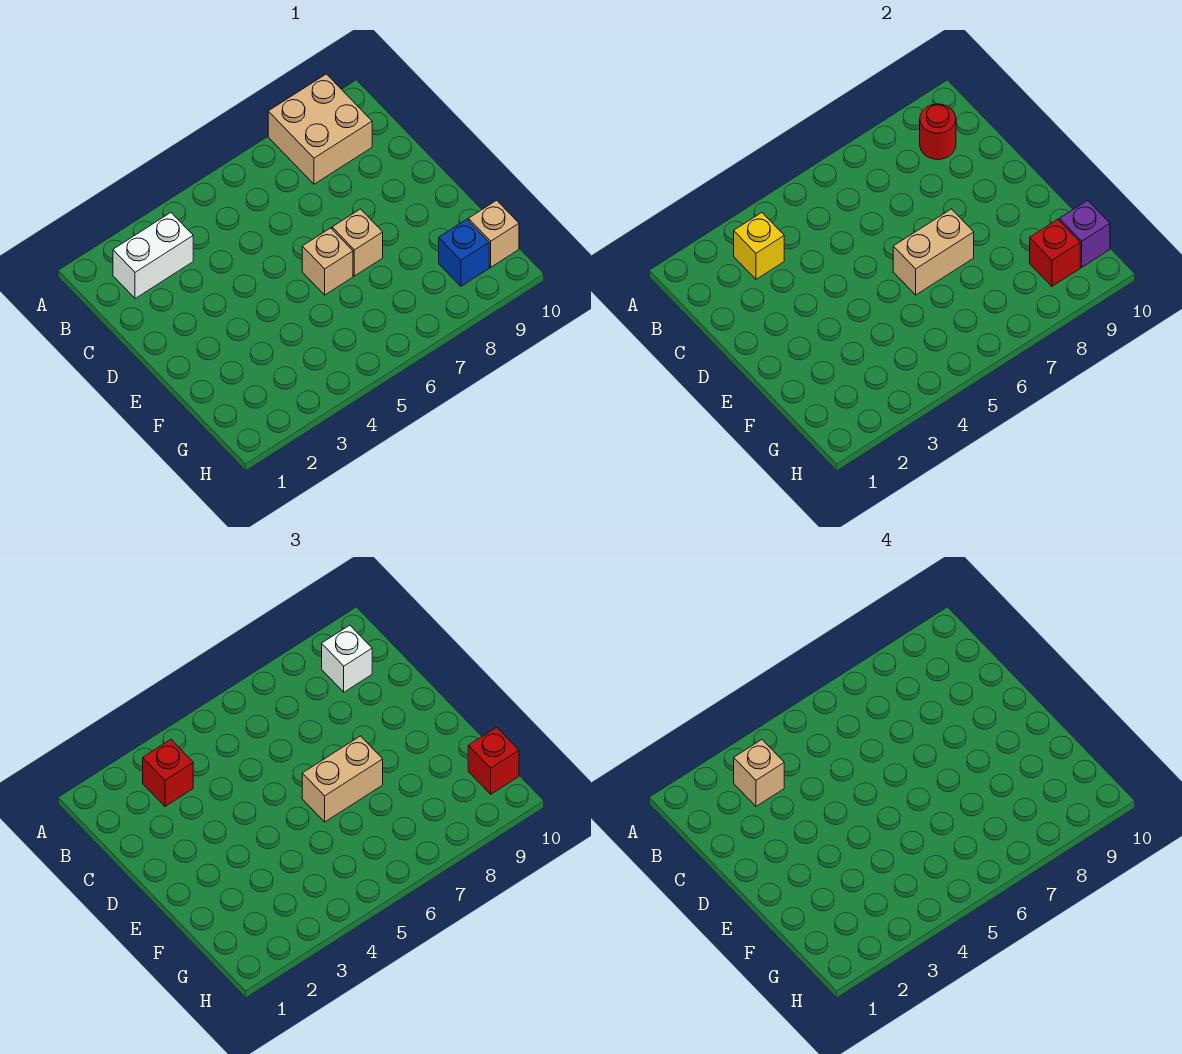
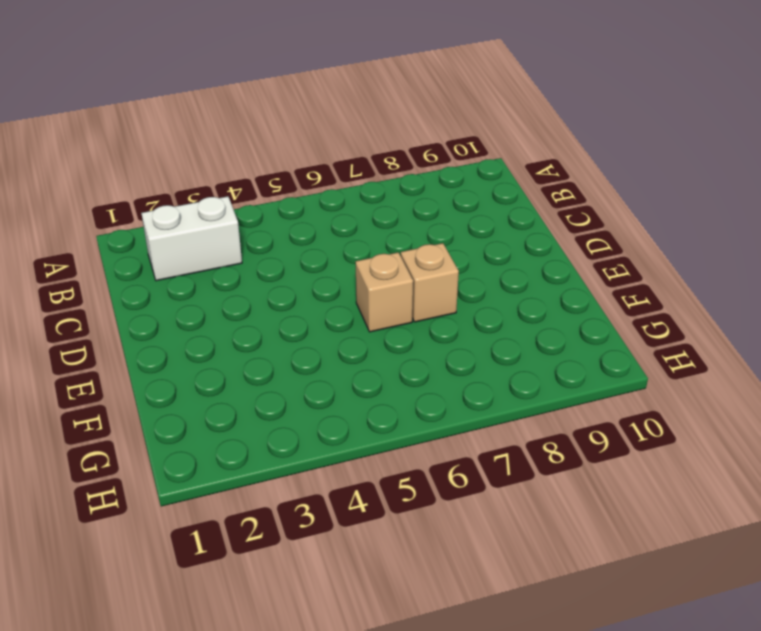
none -> tan 2x2 brick [268,74,372,184]
none -> blue 1x1 brick [439,220,489,286]
none -> tan 1x1 brick [468,200,519,267]

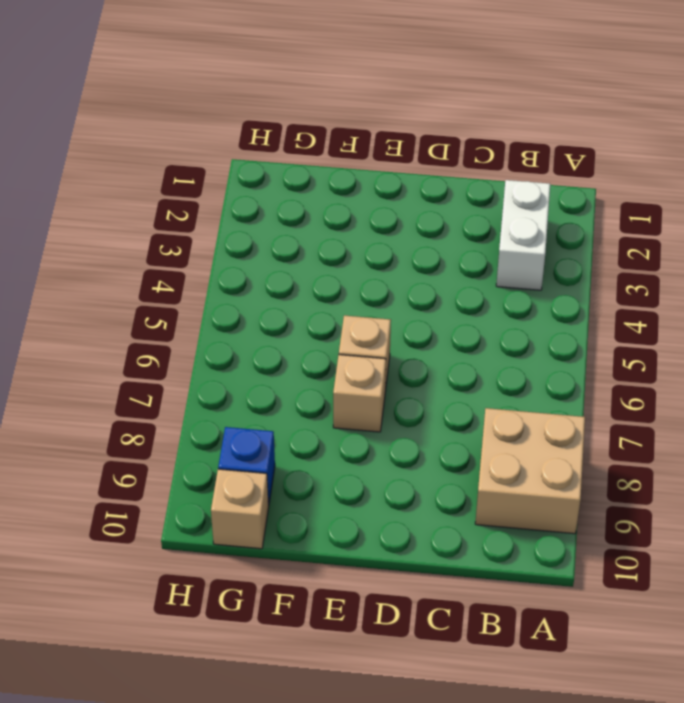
none -> yellow 1x1 brick [734,213,784,279]
none -> red 1x1 round brick [920,104,956,160]
none -> tan 1x2 brick [893,209,974,295]

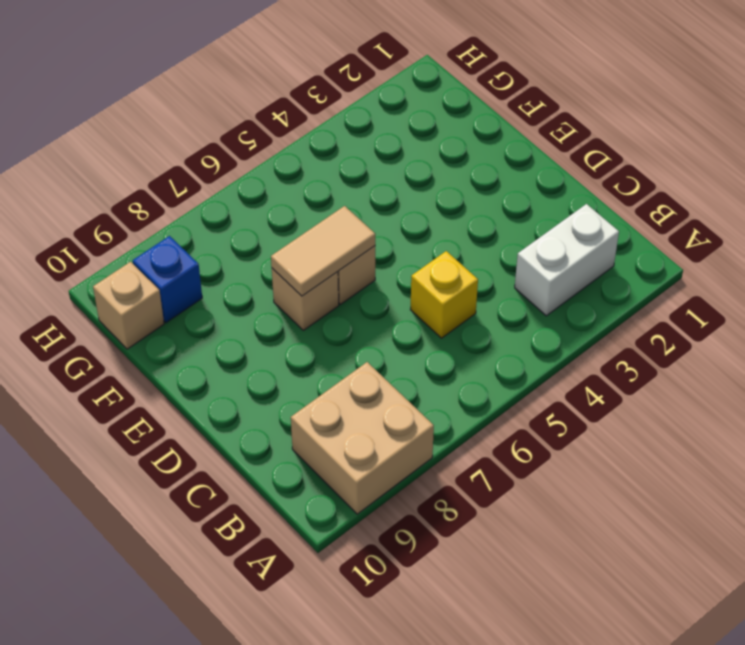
yellow 1x1 brick [410,251,478,338] -> yellow 1x1 brick moved to [734,213,784,279]
tan 1x2 tile [271,206,375,296] -> tan 1x2 brick [893,209,974,295]
none -> red 1x1 round brick [920,104,956,160]
none -> red 1x1 brick [1030,220,1080,286]
none -> purple 1x1 brick [1059,200,1110,267]

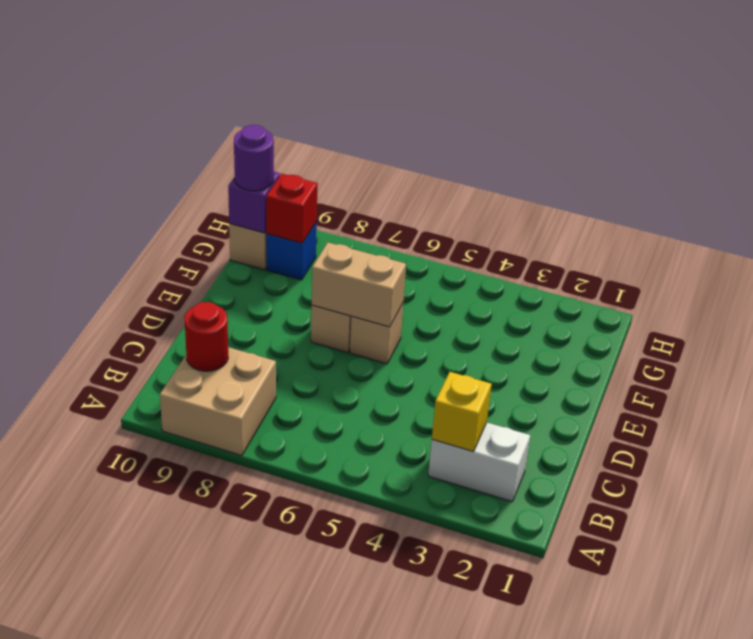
purple 1x1 round brick [234,125,274,191] -> red 1x1 brick [468,727,519,794]
none -> red 1x1 brick [143,740,193,806]
none -> white 1x1 brick [322,625,372,692]
none -> tan 1x2 brick [302,736,383,822]

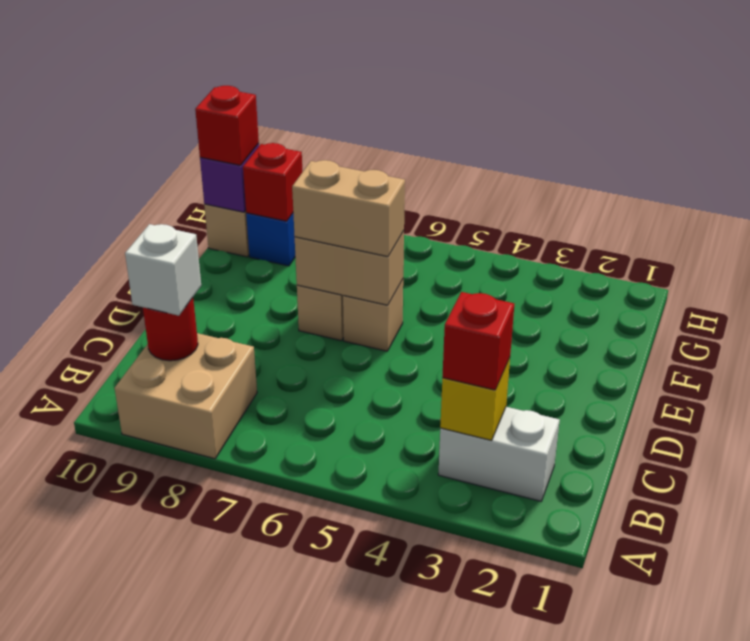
none -> tan 1x1 brick [734,740,784,806]

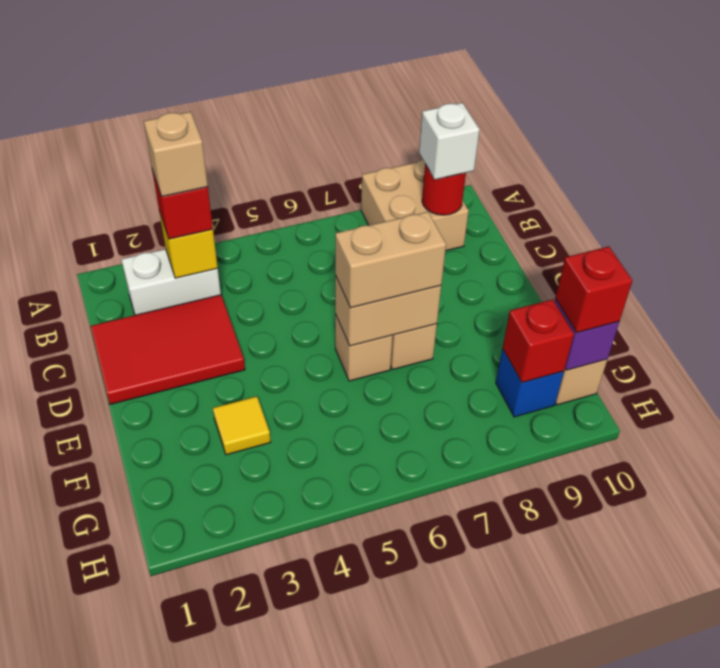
red 2x3 tile [90,295,245,404] -> none
yellow 1x1 tile [213,396,271,455] -> none

